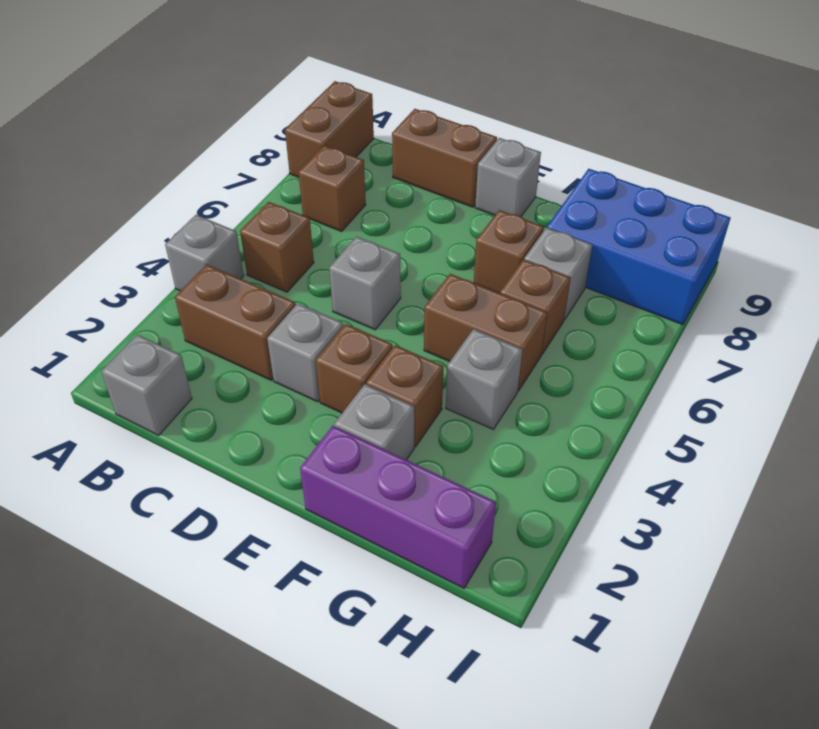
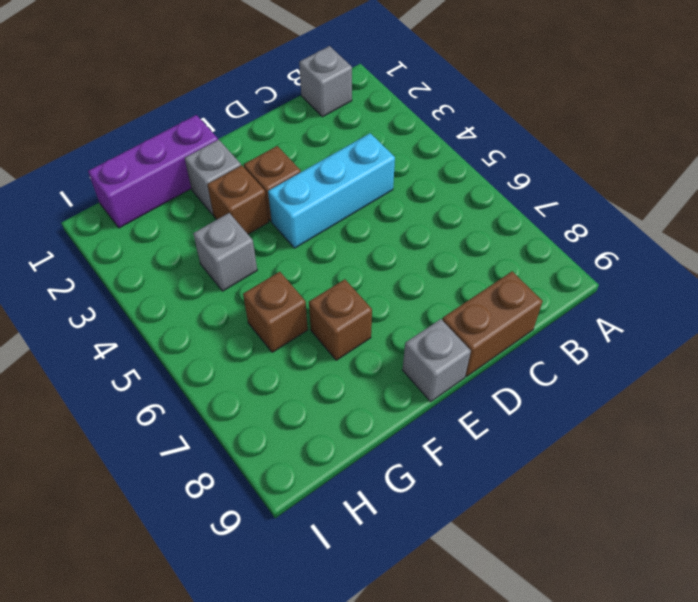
cyan 1x3 brick [268,133,395,248] -> none
none -> grey 1x1 brick [165,215,244,291]
none -> brown 1x2 brick [285,81,374,177]
none -> brown 1x2 brick [175,265,296,380]

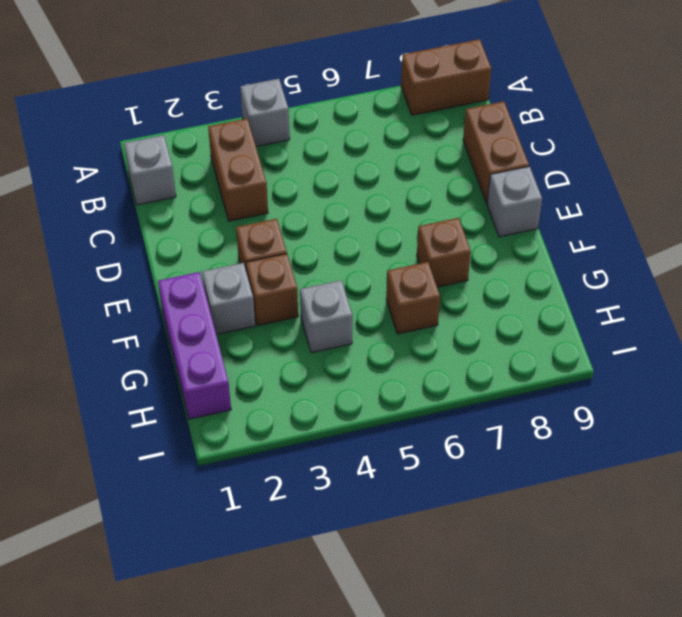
none -> brown 1x1 brick [240,202,314,292]
none -> brown 1x1 brick [299,146,366,231]
none -> grey 1x1 brick [267,303,343,402]

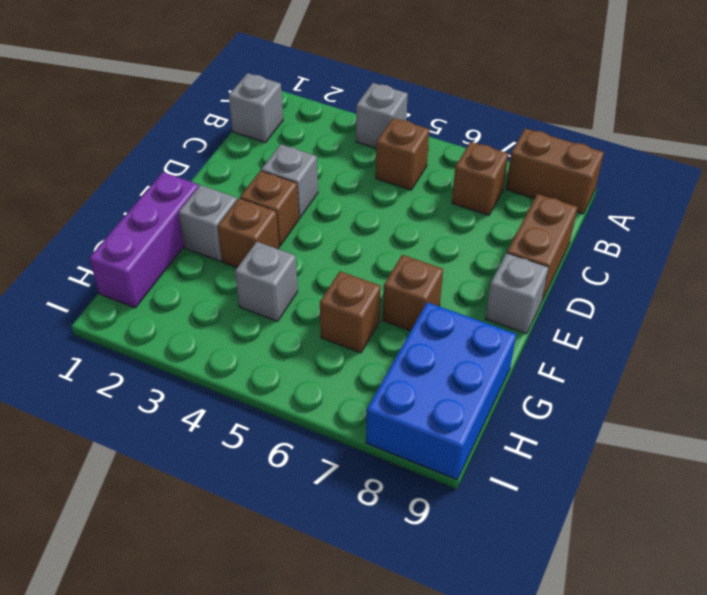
none -> brown 1x2 brick [175,265,296,380]
none -> grey 1x1 brick [329,237,401,330]
none -> brown 1x2 brick [424,274,547,391]

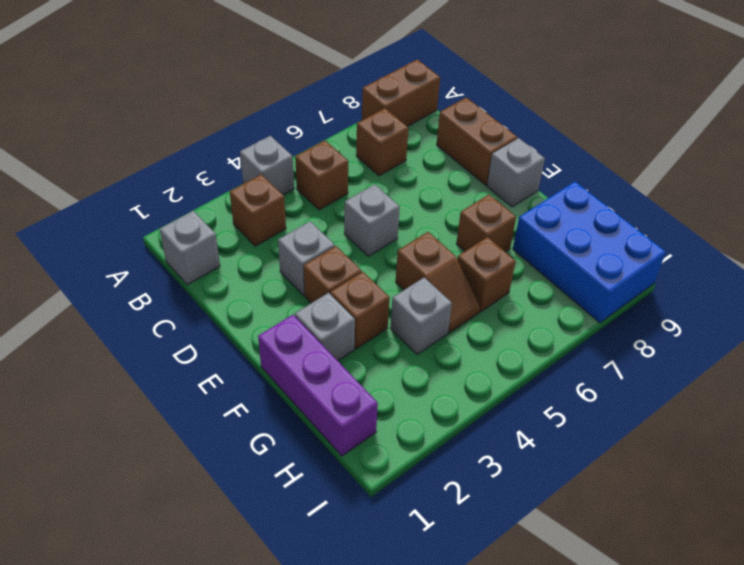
brown 1x1 brick [230,174,286,246] -> brown 1x2 brick [175,265,296,380]
brown 1x2 slope [396,232,480,333] -> brown 1x2 brick [424,274,547,391]
none -> grey 1x1 brick [524,228,592,320]

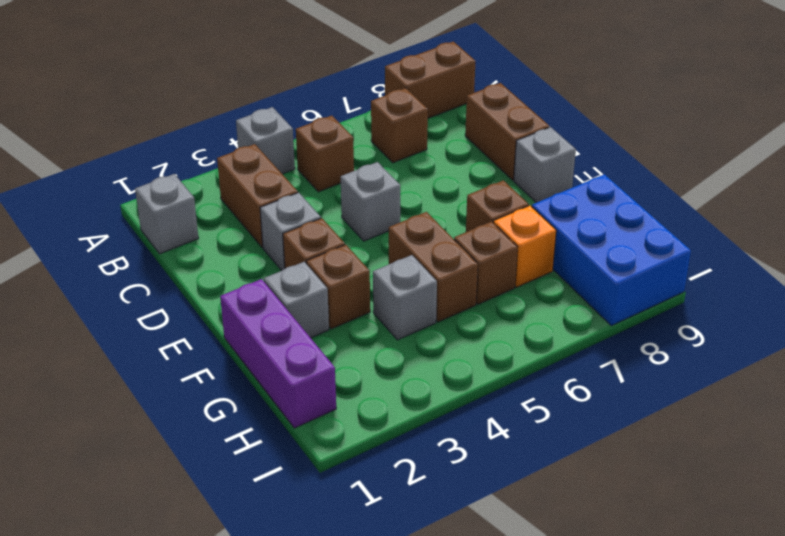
orange 1x1 brick [493,206,556,287] -> grey 1x1 brick [524,228,592,320]

